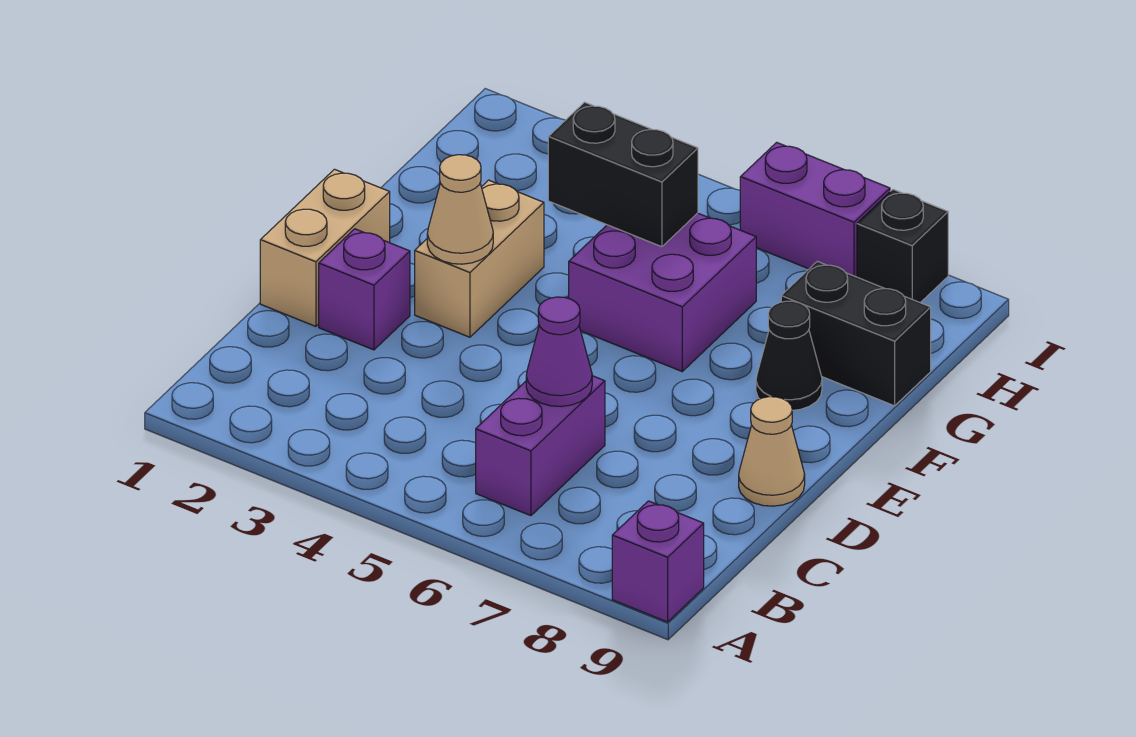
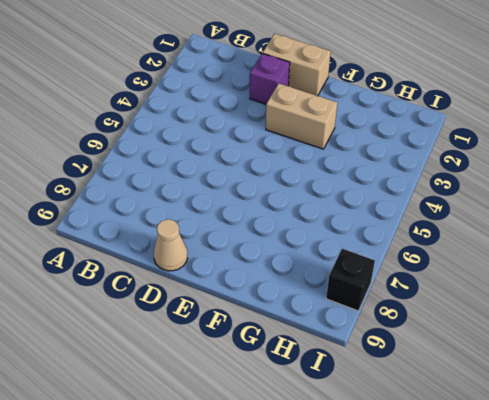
none -> purple 1x1 brick [612,501,704,622]
none -> purple 1x2 brick [476,376,605,516]
none -> purple 2x2 brick [569,213,756,371]

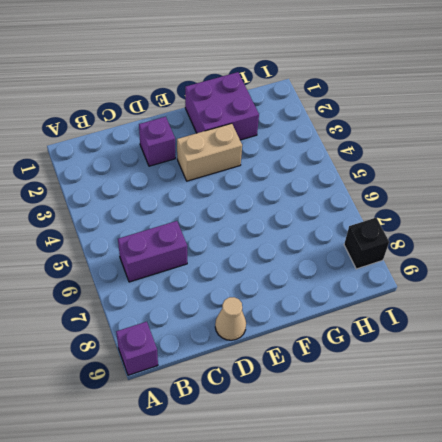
purple 2x2 brick [185,72,259,140] -> purple 2x2 brick moved to [569,213,756,371]
none -> tan 1x2 brick [260,169,390,326]
none -> black 1x1 cone [756,301,822,410]
none -> black 1x2 brick [781,261,931,406]

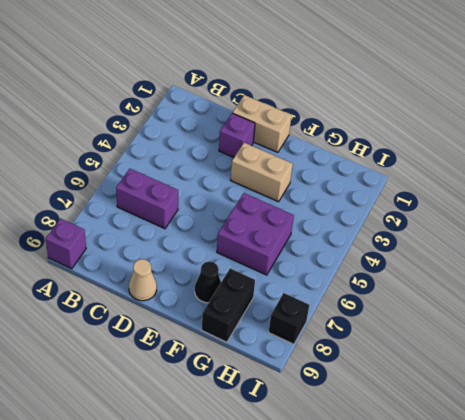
none -> purple 1x2 brick [740,142,890,277]
none -> purple 1x1 cone [526,297,592,407]
none -> tan 1x1 cone [427,155,493,264]

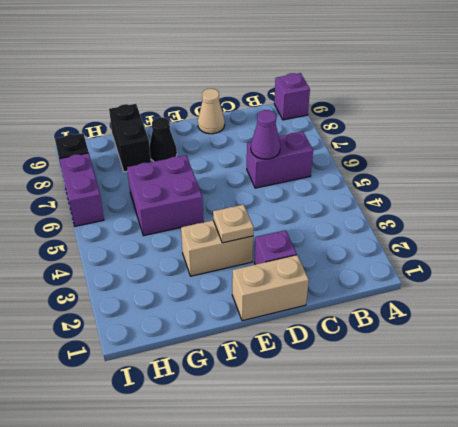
tan 1x1 plate [213,204,254,243] -> tan 1x1 cone [427,155,493,264]
none -> black 1x2 brick [548,102,698,247]

